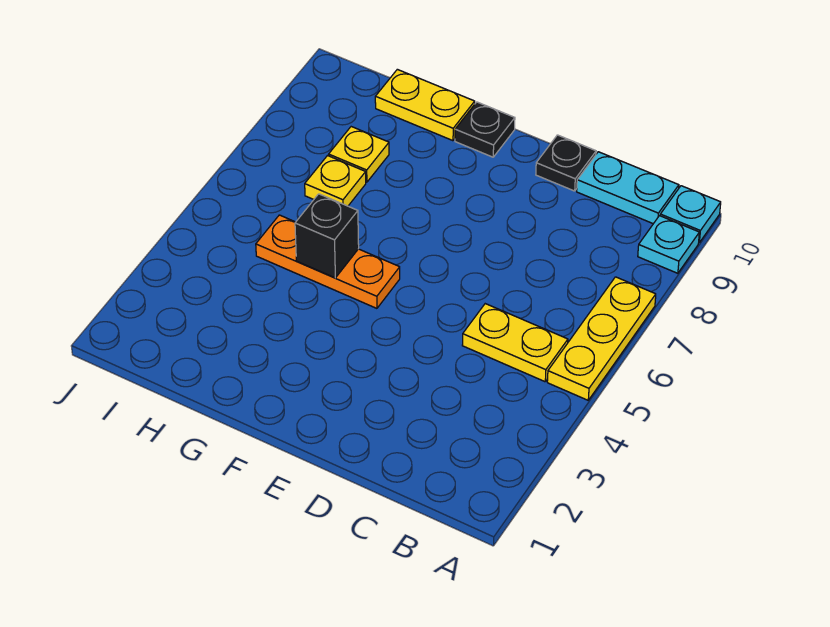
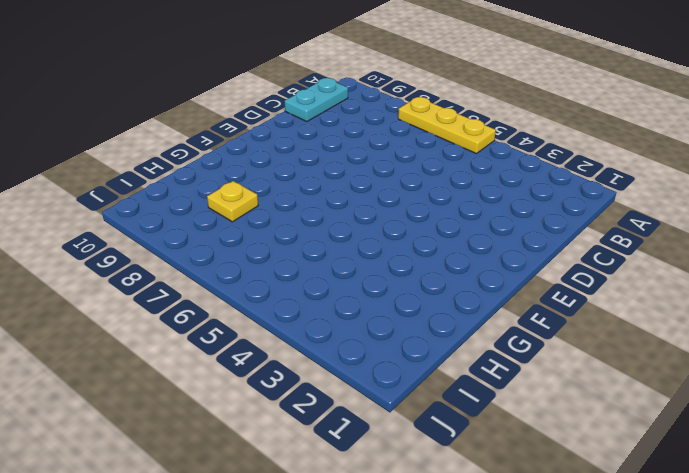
none -> cyan 1x1 plate [638,216,699,273]
none -> cyan 1x1 plate [660,186,721,242]
none -> yellow 1x2 plate [462,304,568,382]

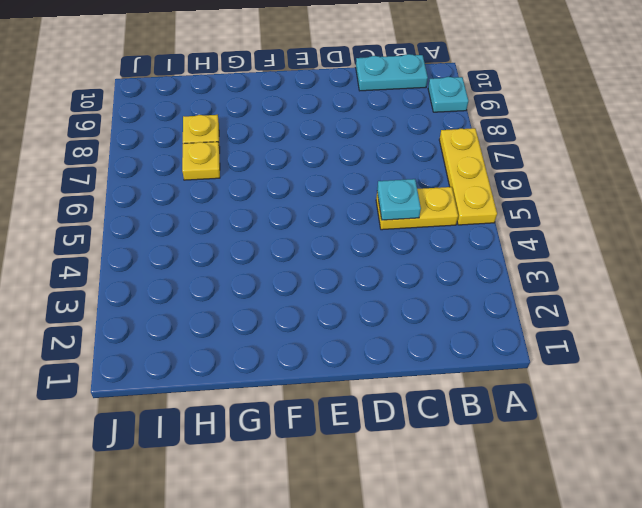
cyan 1x1 plate [377,179,421,220] -> cyan 1x1 plate moved to [660,186,721,242]
none -> black 1x1 plate [536,135,596,191]
none -> orange 1x3 plate [256,215,400,308]
none -> black 1x1 plate [455,102,515,157]

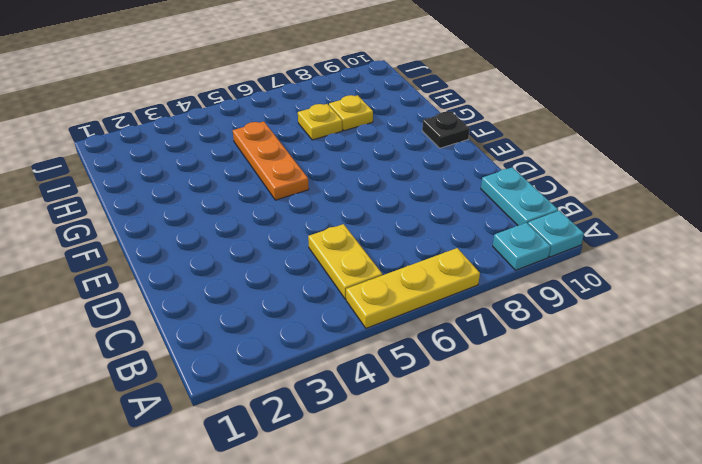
none -> black 1x1 plate [536,135,596,191]
none -> yellow 1x2 plate [375,69,475,141]
none -> black 1x1 brick [295,194,359,278]

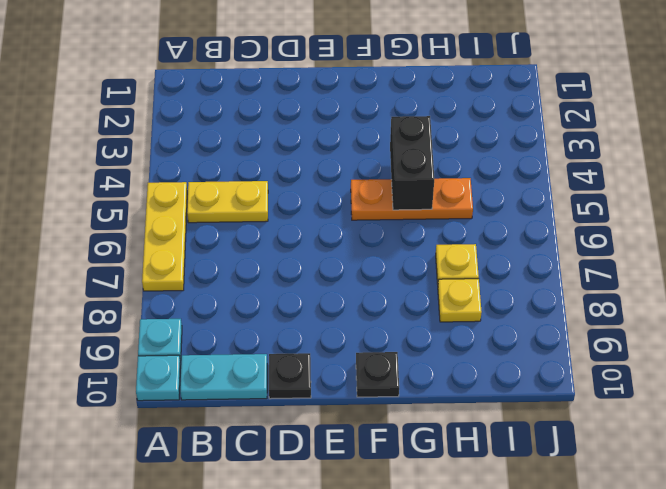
black 1x2 brick [390,116,434,210] -> black 1x1 brick [295,194,359,278]
none -> yellow 1x2 plate [375,69,475,141]

